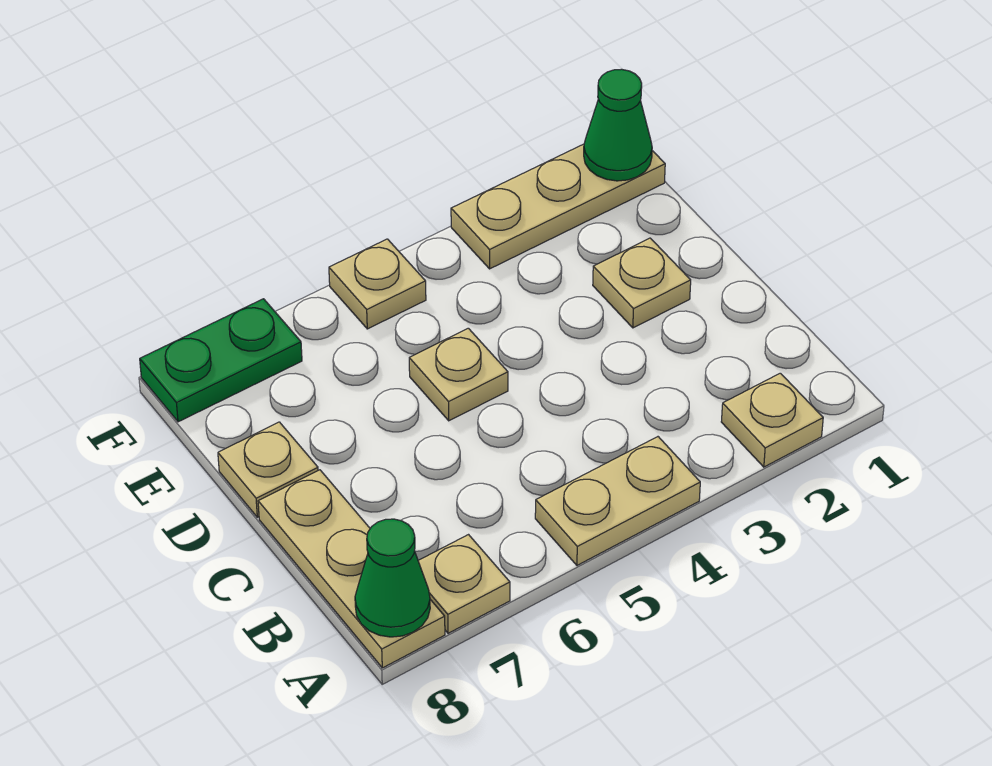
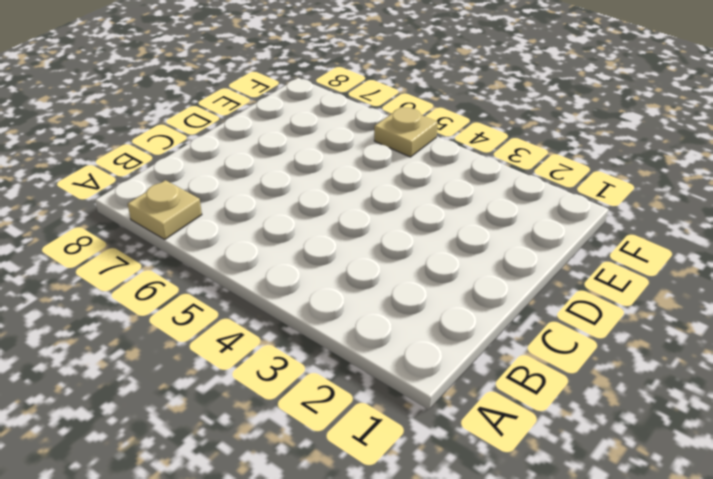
none -> tan 1x1 plate [721,373,823,467]
none -> tan 1x2 plate [535,437,700,565]
none -> tan 1x3 plate [258,470,445,668]

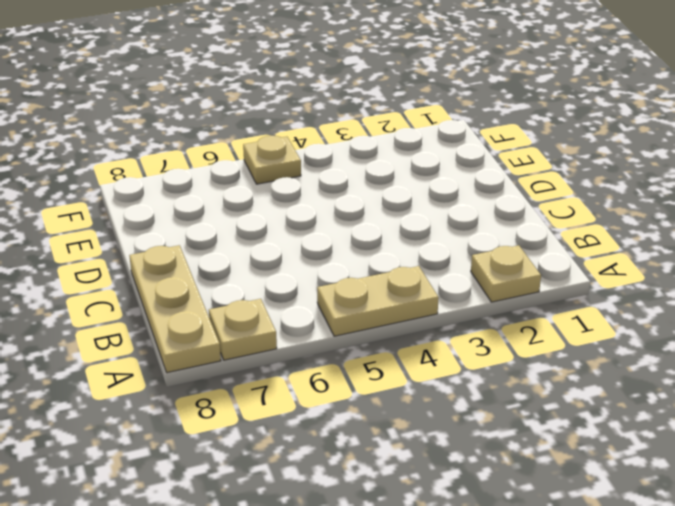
none -> tan 1x1 plate [593,238,691,328]
none -> tan 1x1 plate [409,328,508,421]
none -> tan 1x1 plate [218,422,318,517]

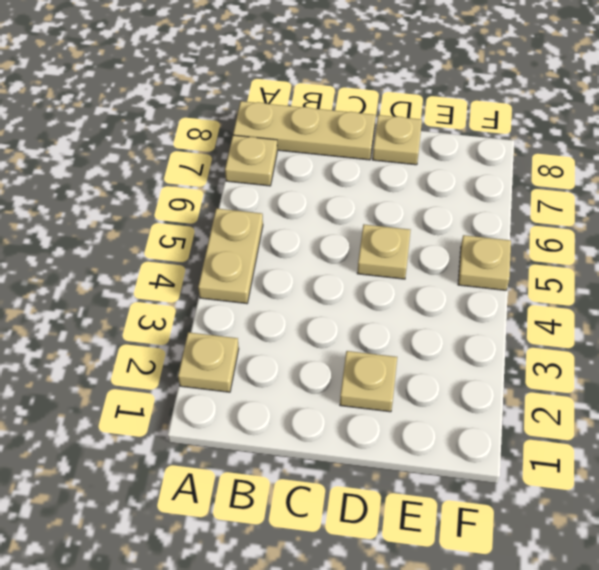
none -> tan 1x3 plate [451,144,665,269]
none -> green 1x2 plate [140,299,302,422]
none -> green 1x1 cone [355,519,430,637]

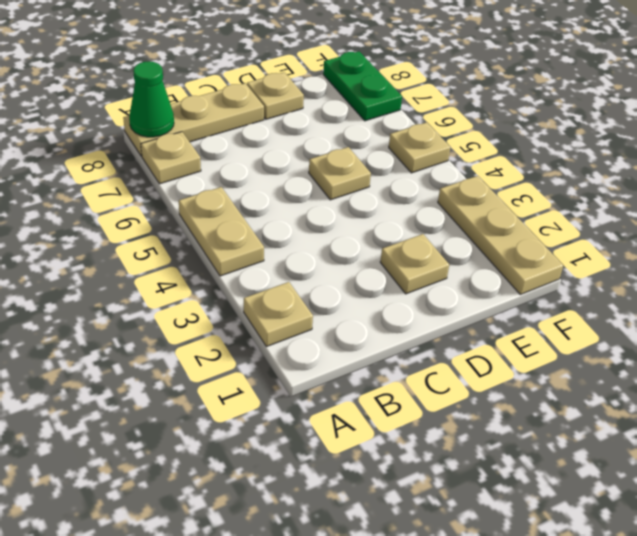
none -> green 1x1 cone [584,69,652,181]

